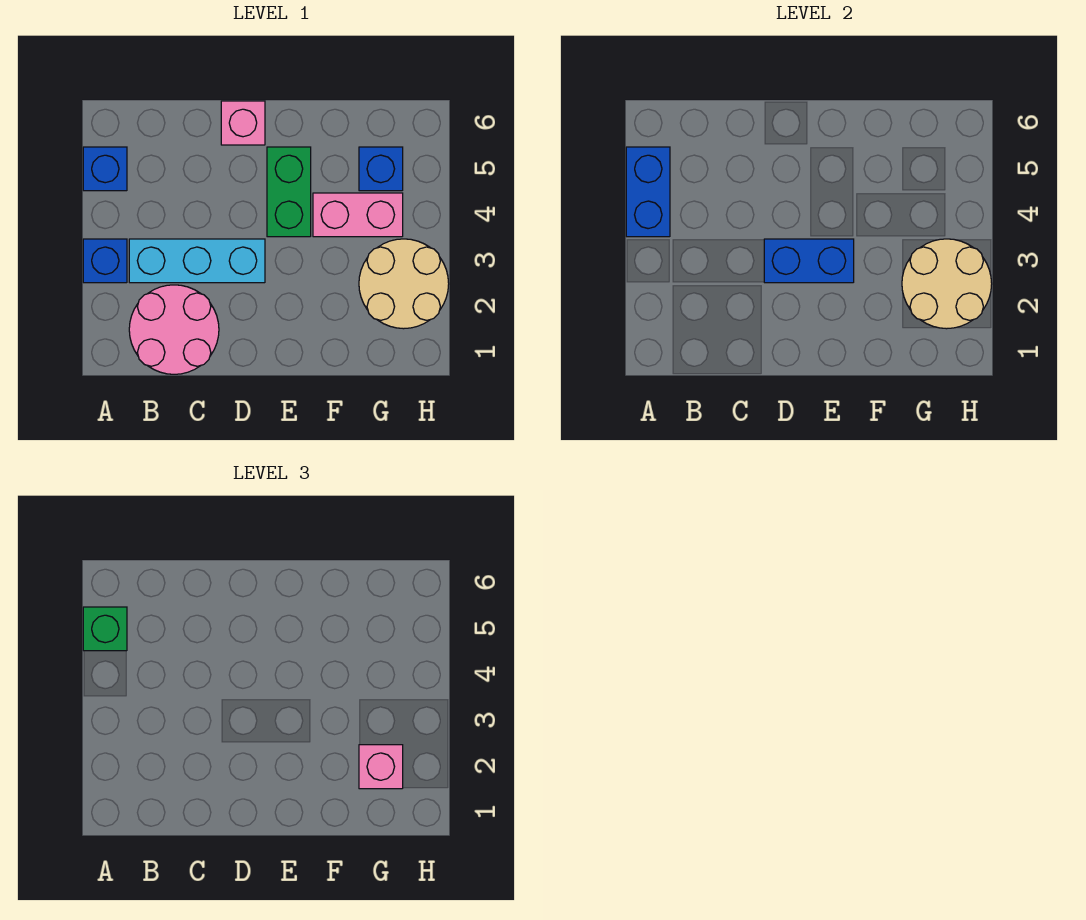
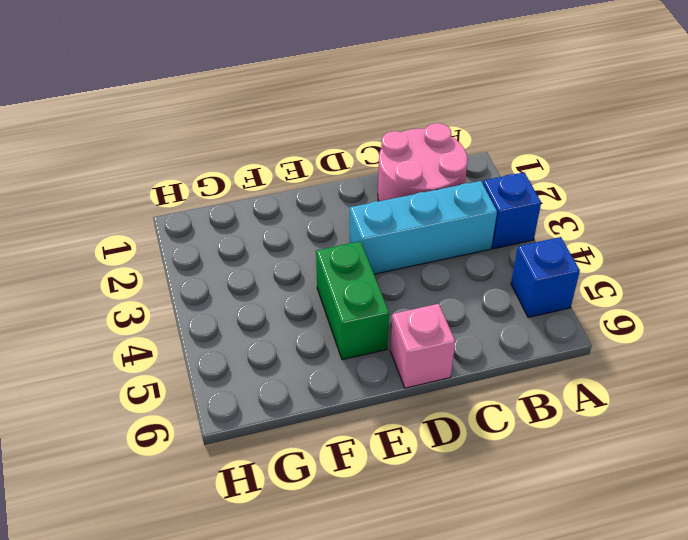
none -> pink 1x2 brick [313,193,403,237]
none -> tan 2x2 round brick [359,239,449,329]
none -> blue 1x1 brick [359,147,403,191]

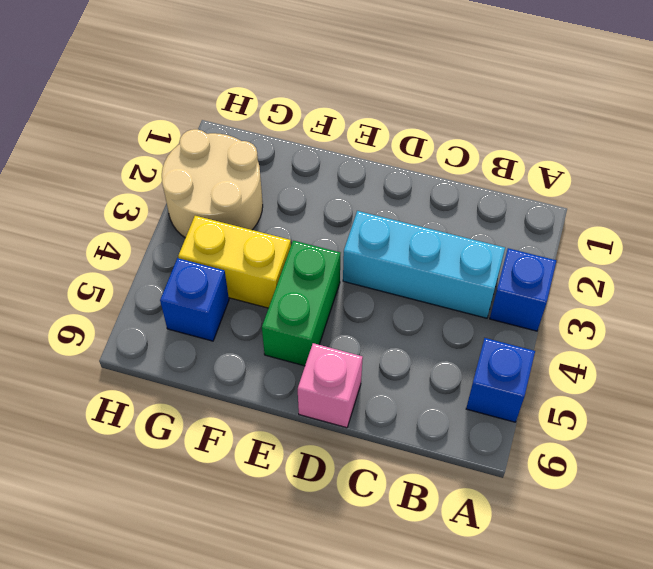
yellow 1x2 brick [178,216,291,308] -> pink 1x2 brick [313,193,403,237]
none -> pink 2x2 round brick [129,285,219,374]
none -> blue 1x2 brick [626,147,670,237]
none -> blue 1x2 brick [764,239,854,283]

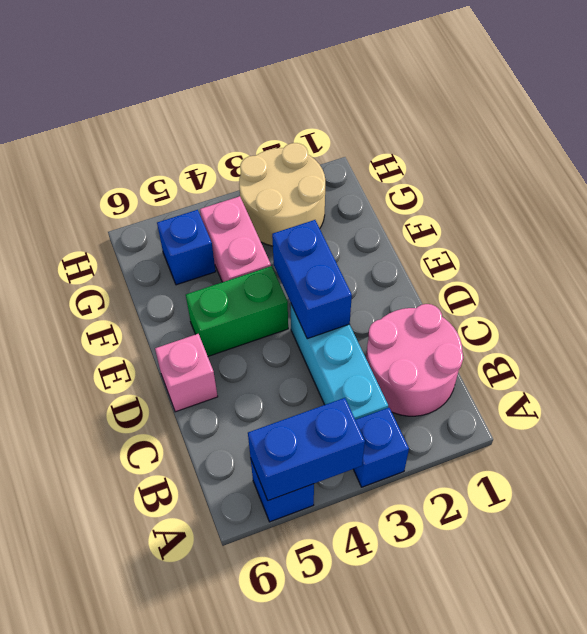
none -> tan 2x2 round brick [902,239,992,329]
none -> green 1x1 brick [83,607,127,651]
none -> pink 1x1 brick [359,745,403,789]

